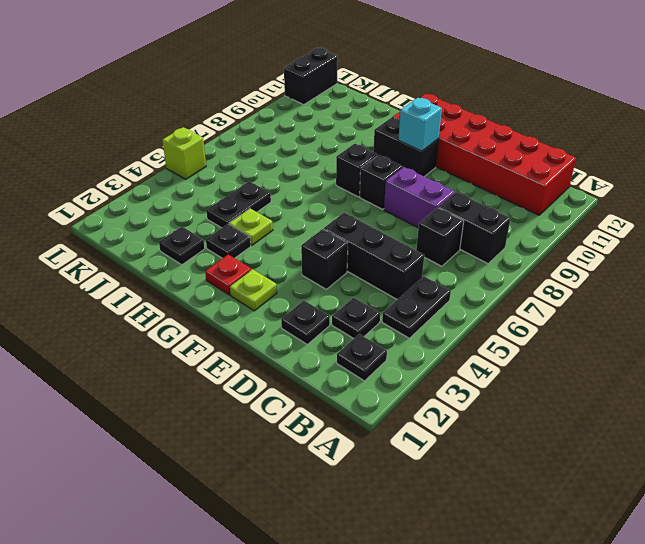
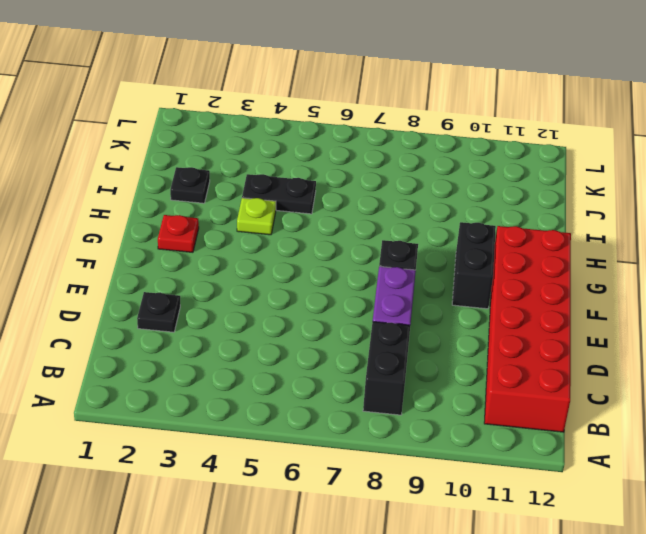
none -> black 1x1 plate [337,334,387,381]
none -> black 1x2 plate [382,276,451,338]
none -> black 1x1 plate [332,298,380,339]

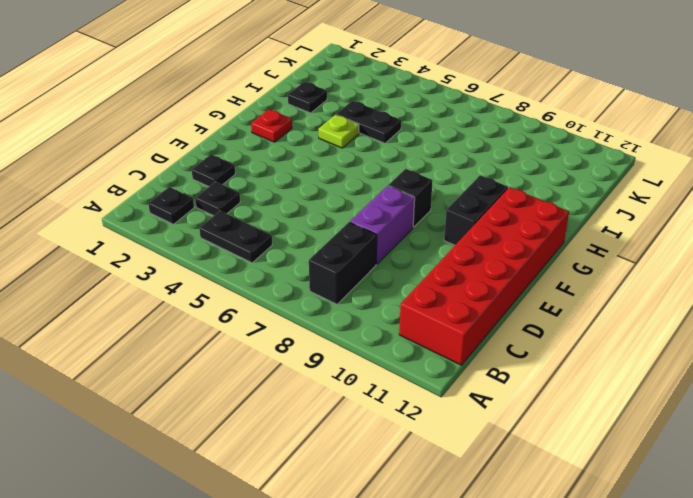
none -> black 1x3 brick [324,213,424,300]
none -> black 1x1 brick [416,208,464,266]
none -> black 1x1 brick [301,229,348,289]

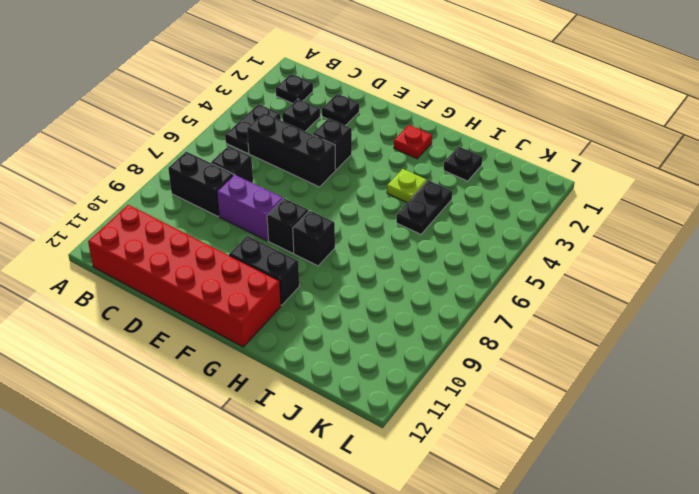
none -> lime 1x1 plate [230,269,277,311]
none -> black 1x1 plate [206,224,251,258]
none -> lime 1x1 brick [162,127,206,179]

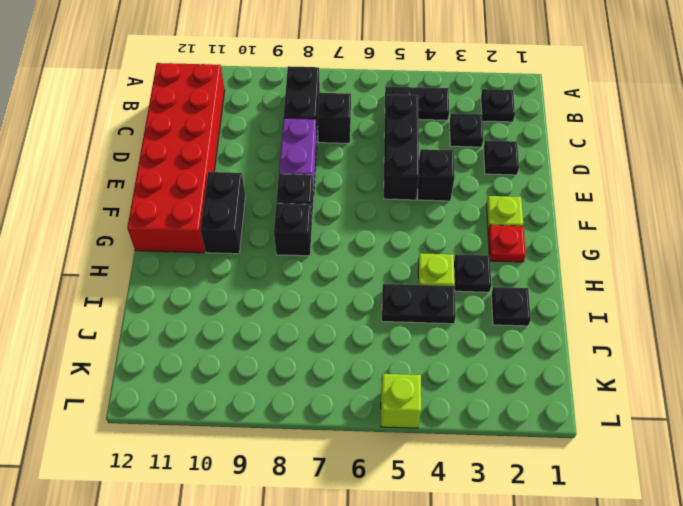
none -> black 1x2 brick [284,48,338,105]
none -> cyan 1x1 brick [398,98,442,151]

